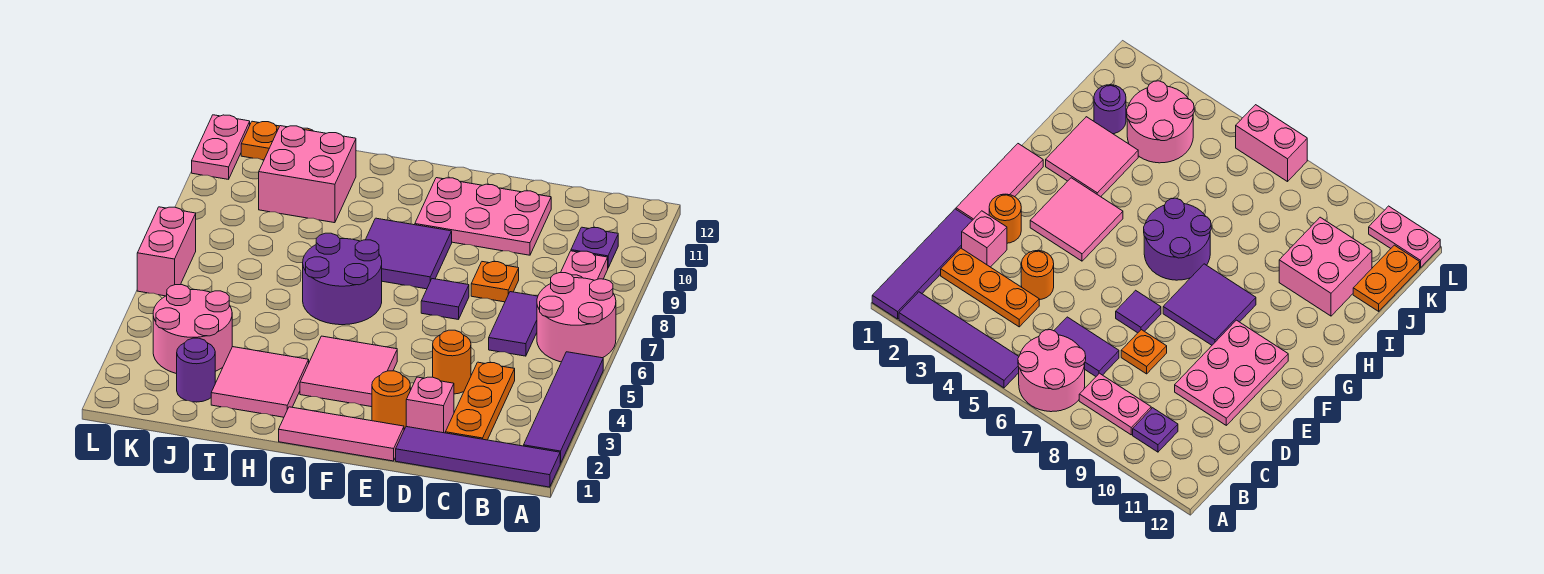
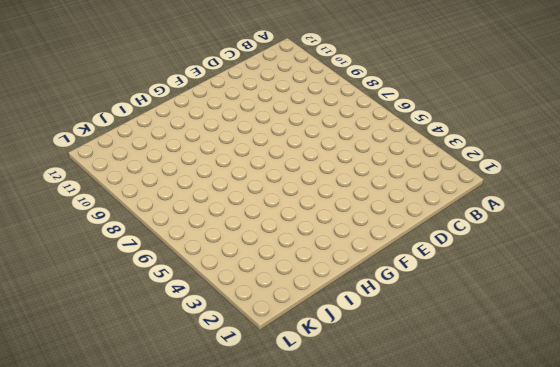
none -> purple 1x4 tile [396,427,560,487]
none -> purple 1x4 tile [524,352,603,463]
none -> pink 2x2 round brick [537,273,616,362]

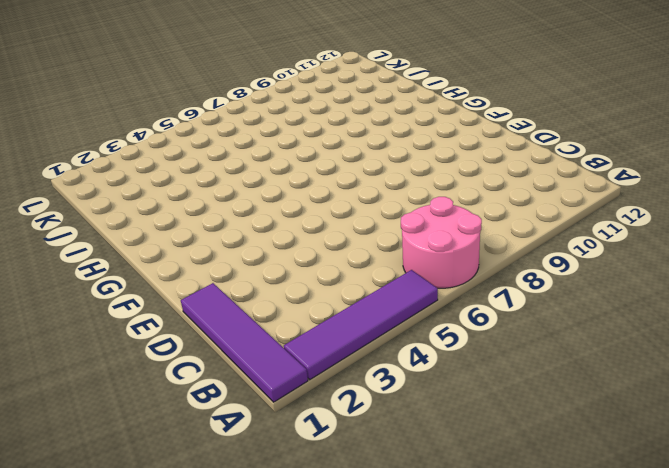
none -> pink 1x2 plate [561,251,608,280]
none -> purple 1x1 plate [571,227,618,267]
none -> orange 1x3 plate [445,362,515,440]

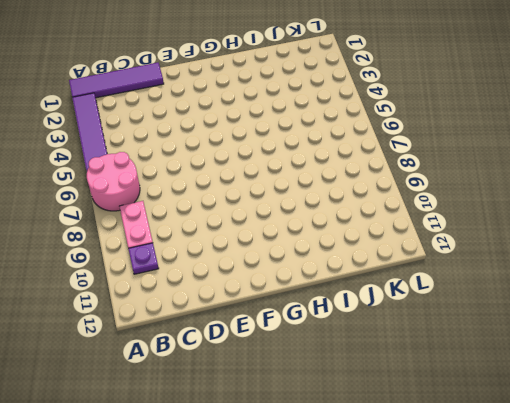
none -> orange 1x3 plate [445,362,515,440]
none -> purple 1x2 tile [489,292,538,356]
none -> pink 1x1 brick [406,377,454,433]

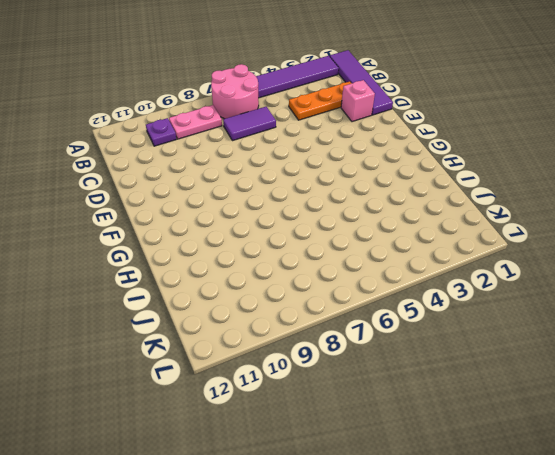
none -> orange 1x1 round brick [433,330,471,394]
none -> orange 1x1 plate [471,262,519,302]
none -> pink 2x3 plate [415,178,551,255]

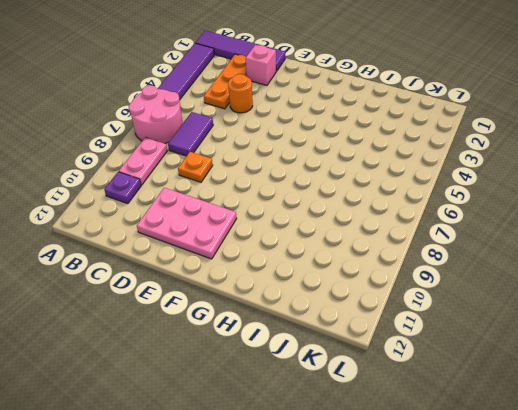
none -> pink 1x3 tile [279,407,404,461]
none -> orange 1x1 round brick [372,371,410,430]
none -> purple 1x1 tile [421,279,469,320]

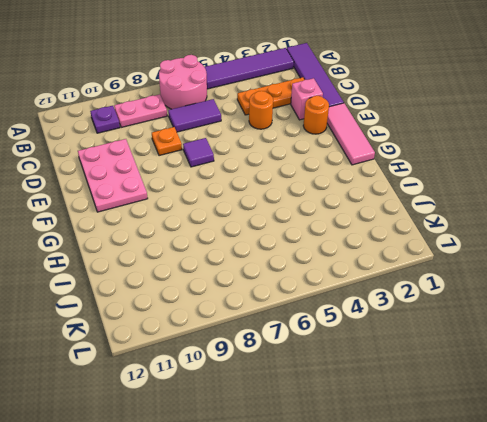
none -> pink 2x2 tile [300,336,397,407]
none -> purple 2x2 tile [366,218,452,289]
none -> purple 2x2 round brick [303,233,382,325]

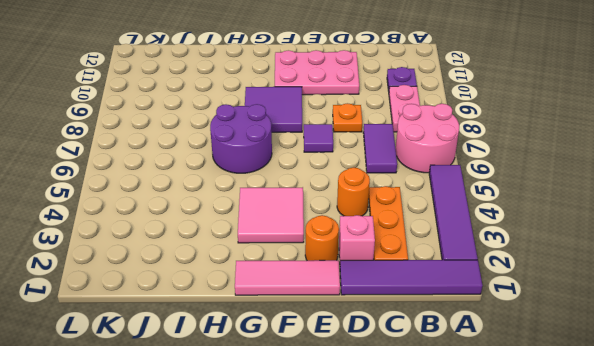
none -> pink 2x2 tile [211,347,309,417]
none -> pink 2x2 brick [259,126,356,223]
none -> purple 1x1 round brick [177,338,215,402]

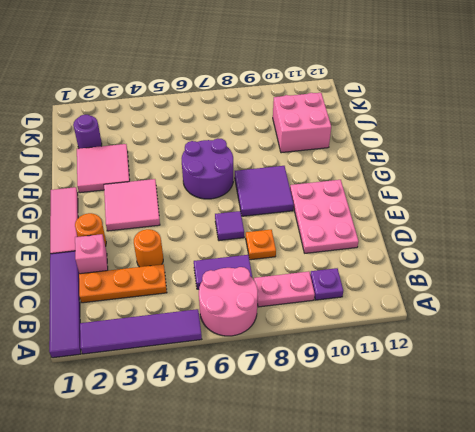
none -> pink 2x2 round brick [153,285,232,374]
none -> orange 1x2 plate [241,121,313,160]
none -> pink 1x2 brick [137,207,196,296]

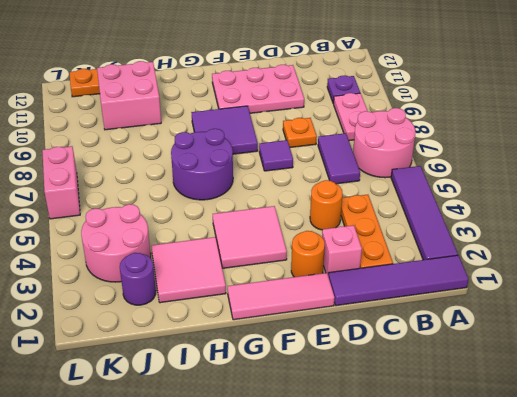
none -> pink 1x2 plate [192,115,250,179]

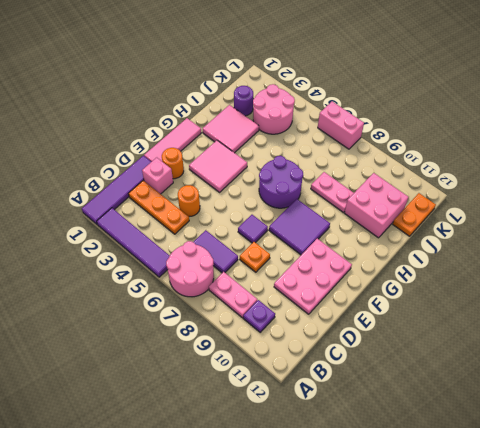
pink 1x2 plate [311,172,354,213] -> pink 1x2 plate moved to [192,115,250,179]

